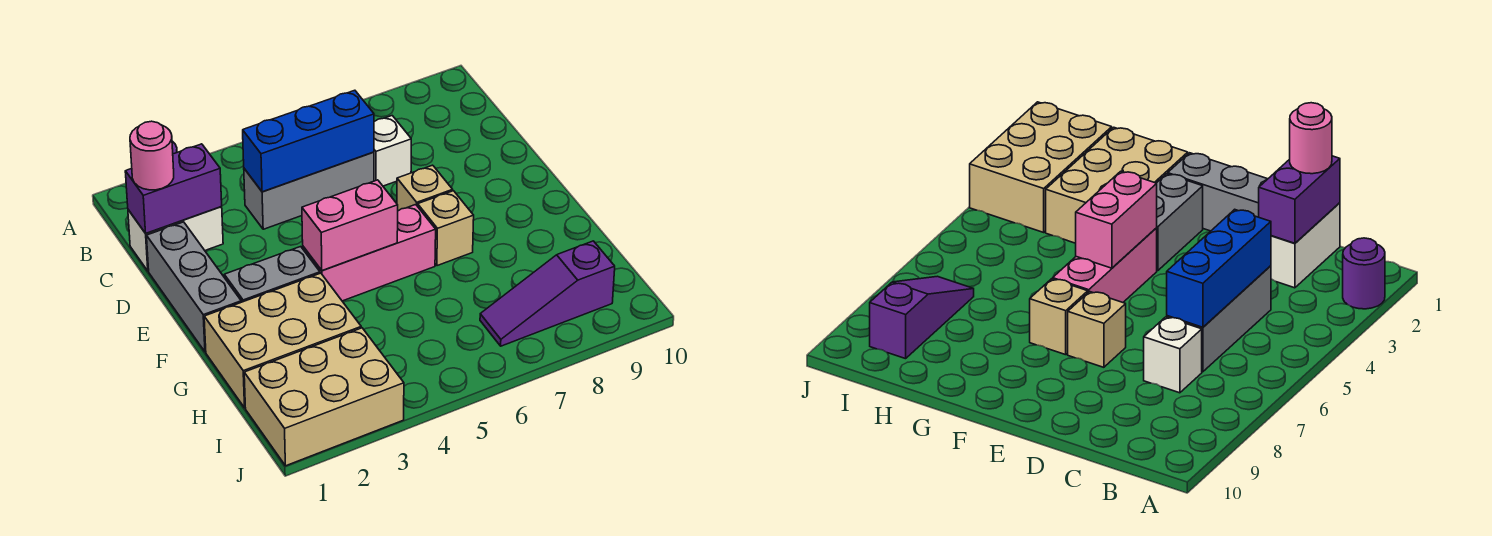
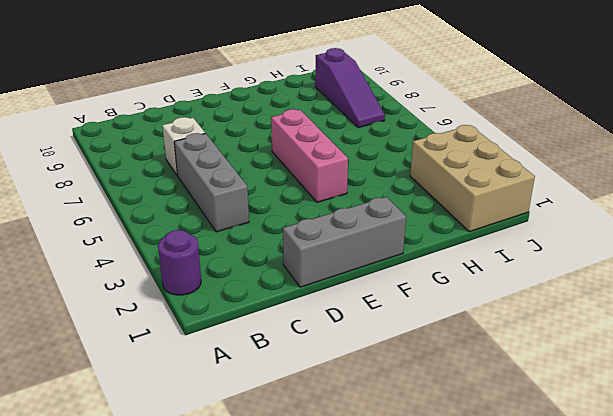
none -> white 1x2 brick [128,207,223,271]
none -> tan 1x1 brick [397,165,453,211]
none -> grey 1x2 brick [224,247,320,302]

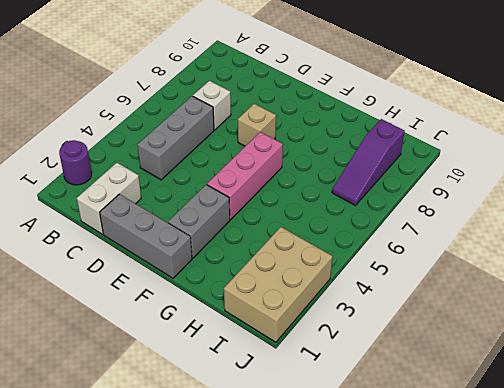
none -> tan 1x1 brick [418,191,474,266]
none -> tan 2x3 brick [204,273,361,408]
none -> purple 1x2 brick [125,144,222,233]

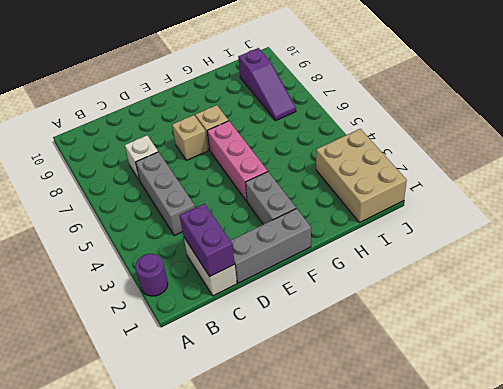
none -> tan 2x3 brick [204,273,361,408]
none -> blue 1x3 brick [243,90,374,192]
none -> pink 1x2 brick [302,180,398,270]

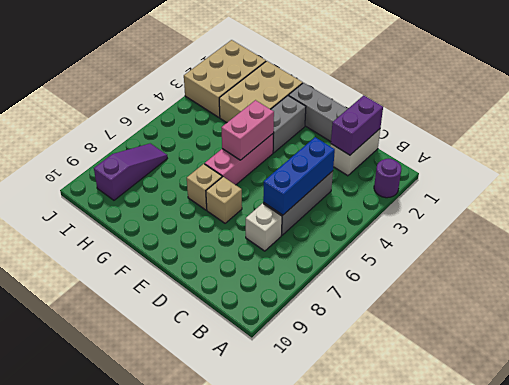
none -> pink 1x1 round brick [130,121,174,190]

